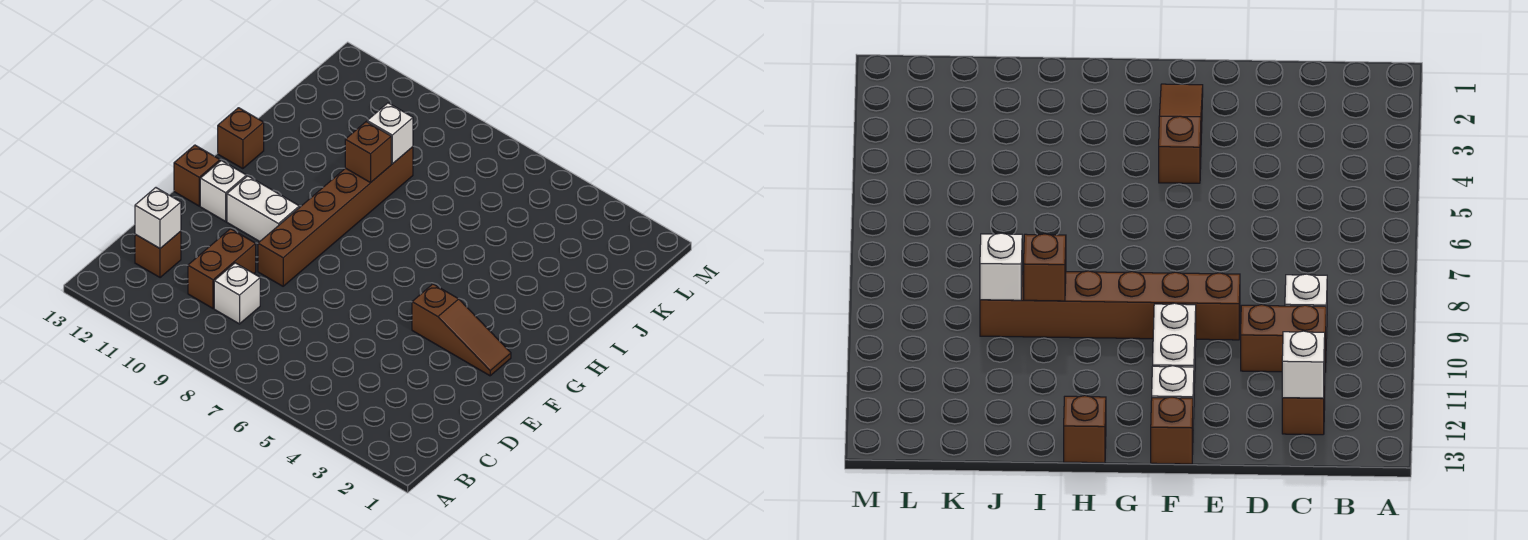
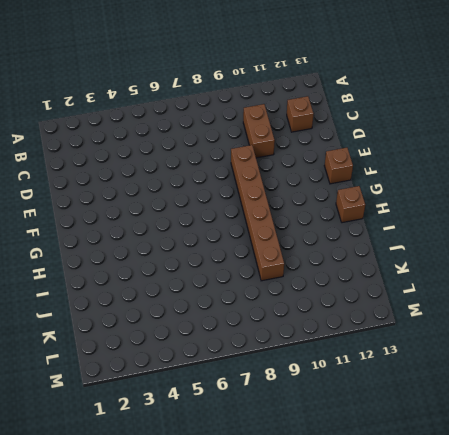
none -> white 1x1 brick [214,263,260,324]
none -> brown 1x3 slope [412,284,511,376]
none -> white 1x2 brick [227,176,299,241]

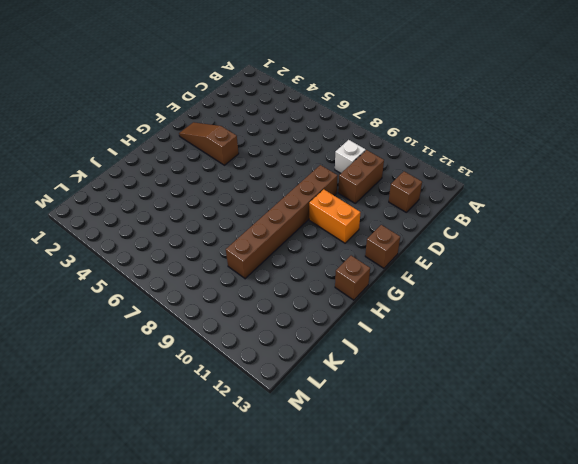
orange 1x2 brick [309,189,361,243] -> white 1x2 brick [227,176,299,241]
none -> white 1x1 brick [200,160,246,221]
none -> white 1x1 brick [135,188,181,248]
none -> brown 1x1 brick [345,122,391,183]

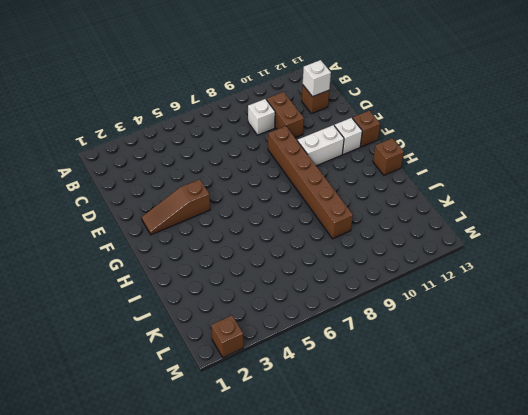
brown 1x1 brick [211,315,243,357] -> brown 1x1 brick moved to [345,122,391,183]
none -> white 1x1 brick [367,103,413,164]

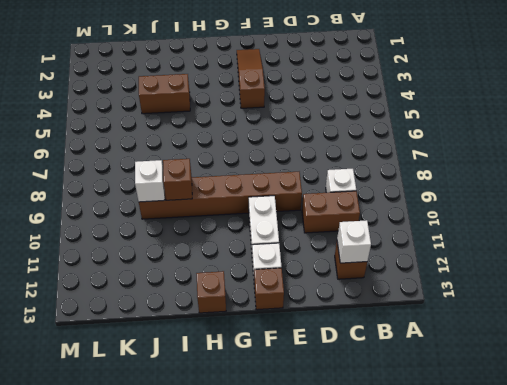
brown 1x2 brick [139,74,190,114] -> none

